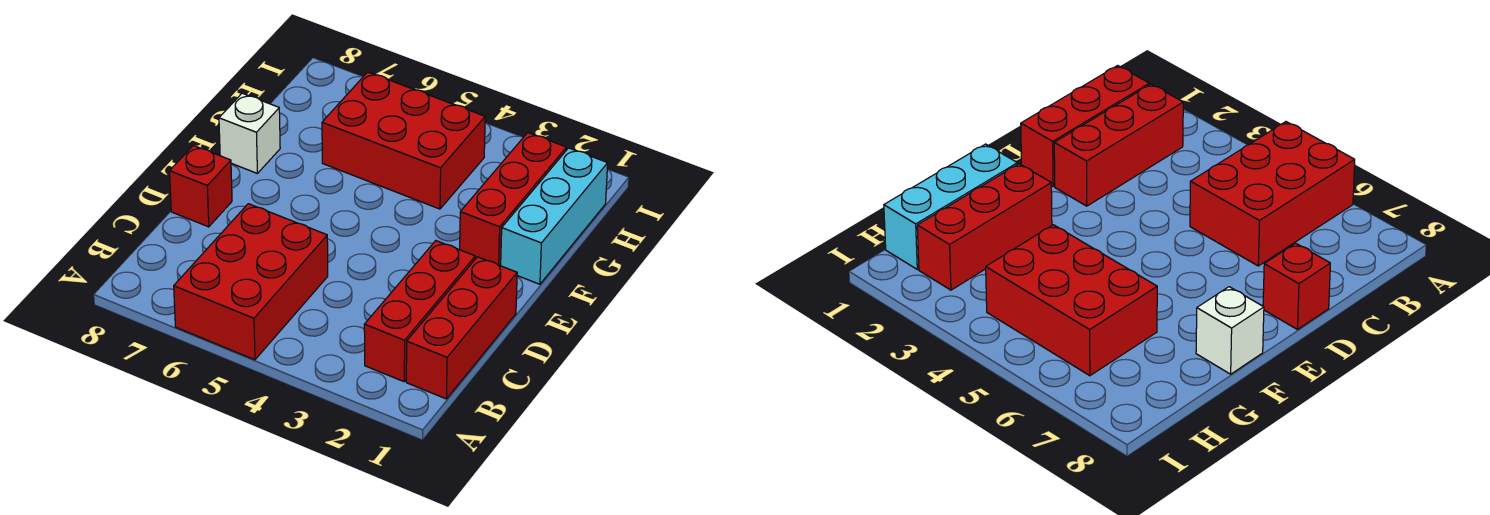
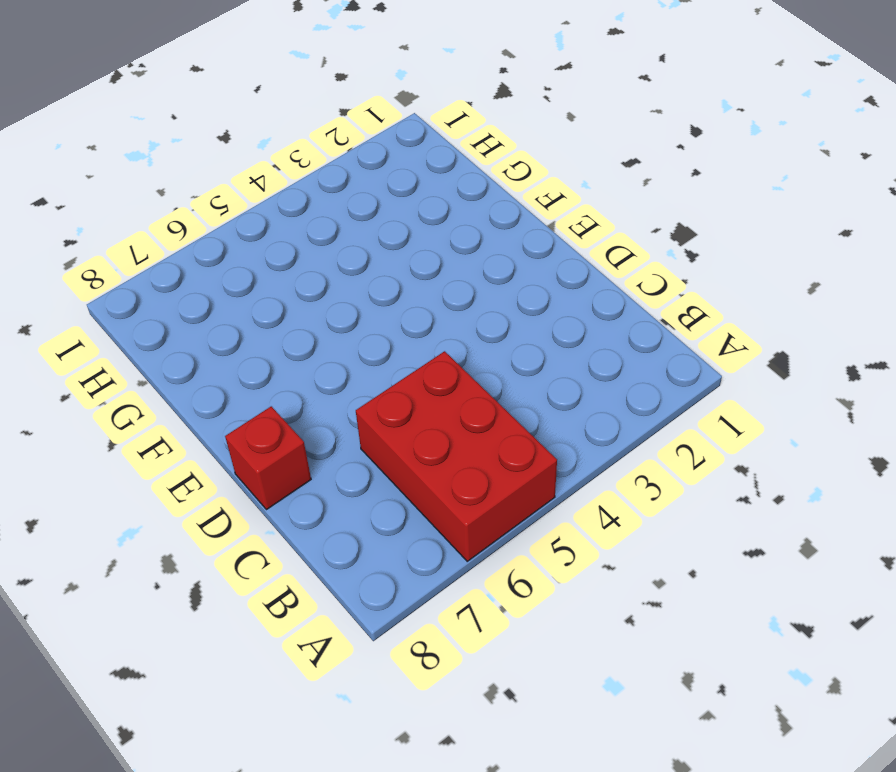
none -> red 1x3 brick [406,257,517,399]
none -> red 1x3 brick [364,241,475,382]

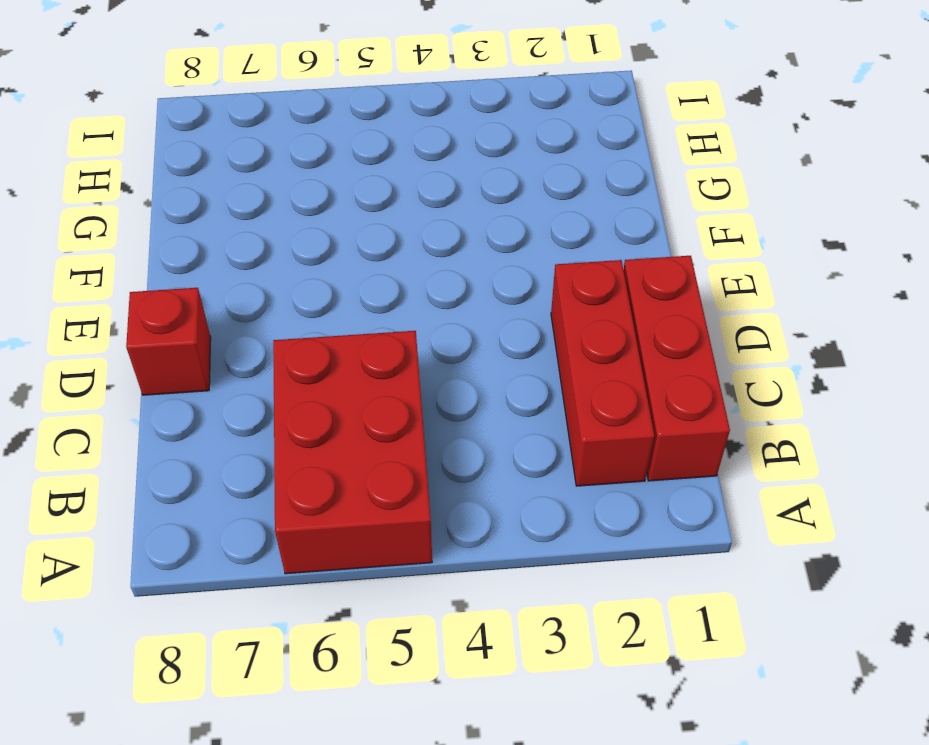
none -> cyan 1x3 brick [501,148,608,284]
none -> red 1x3 brick [460,133,566,266]

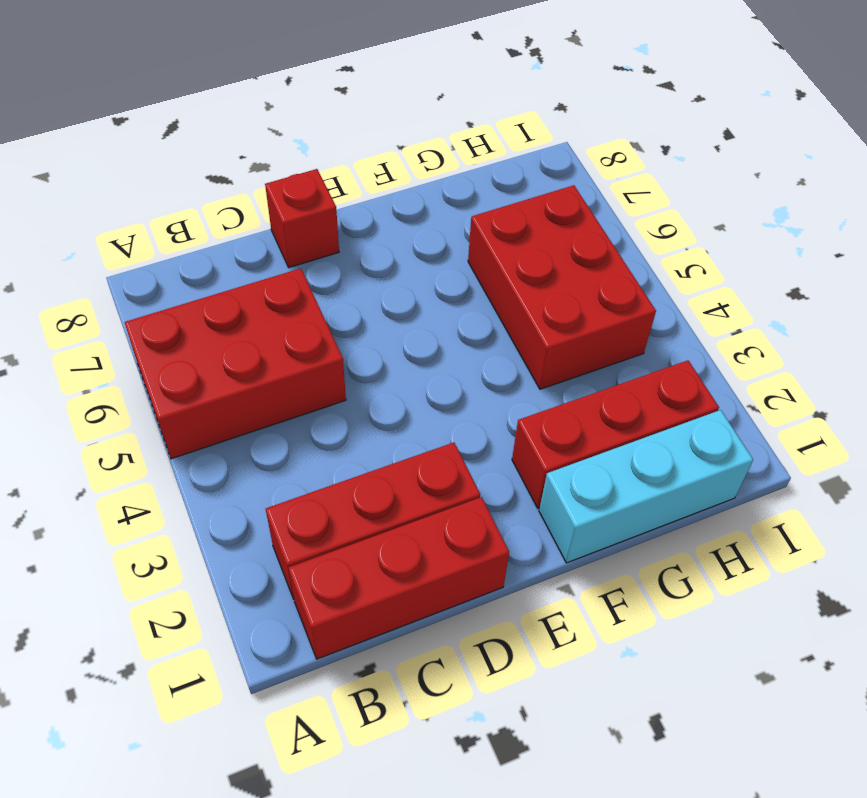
none -> white 1x1 brick [219,93,280,173]

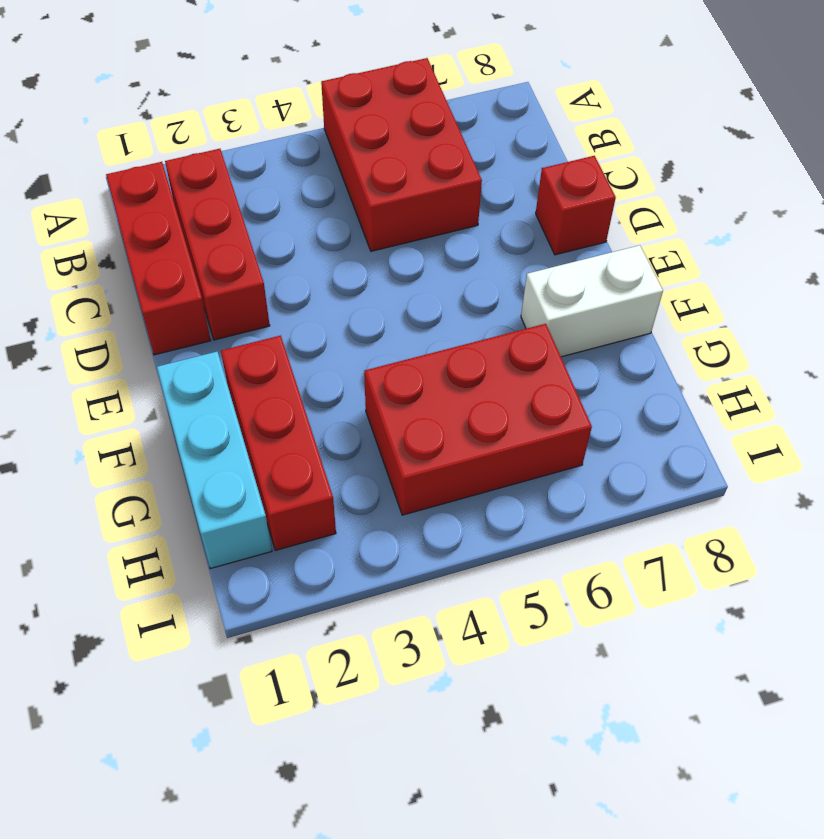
white 1x2 brick [521,245,663,357] -> white 1x1 brick [219,93,280,173]

